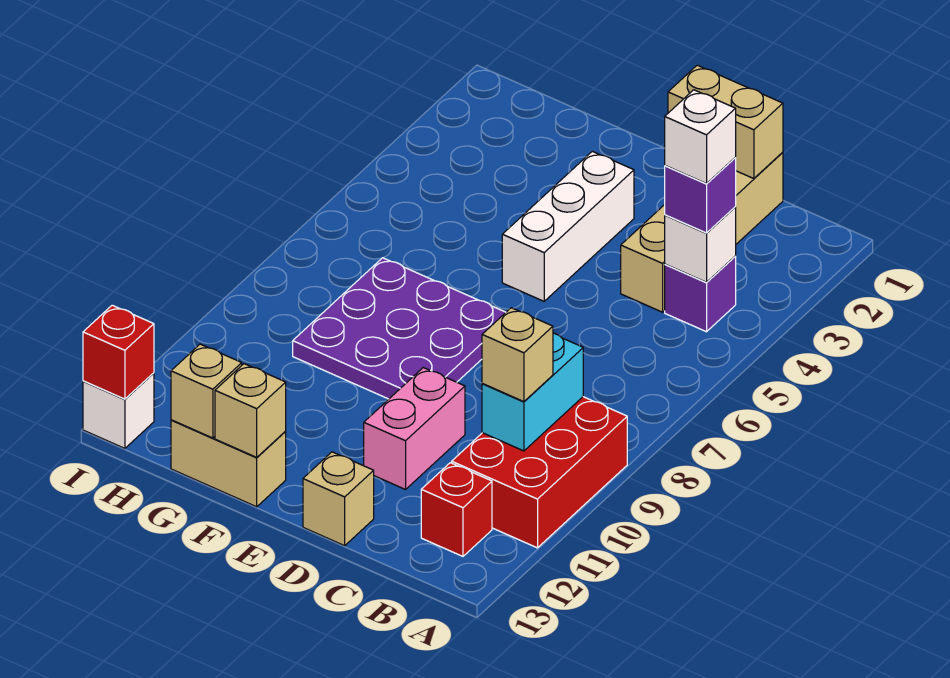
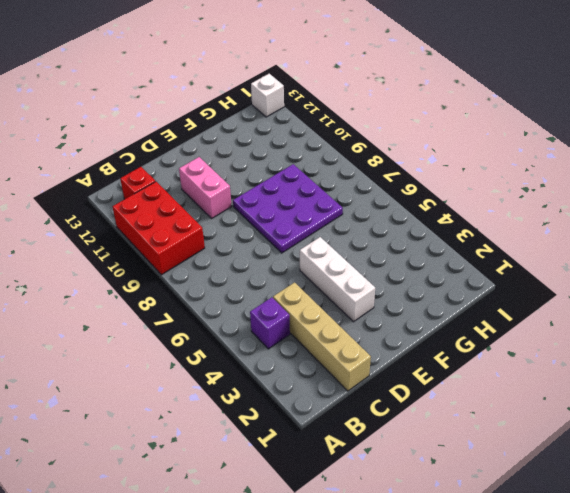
none -> tan 1x1 brick [303,452,374,546]
none -> tan 1x2 brick [171,420,286,507]
none -> white 1x1 brick [665,207,736,282]

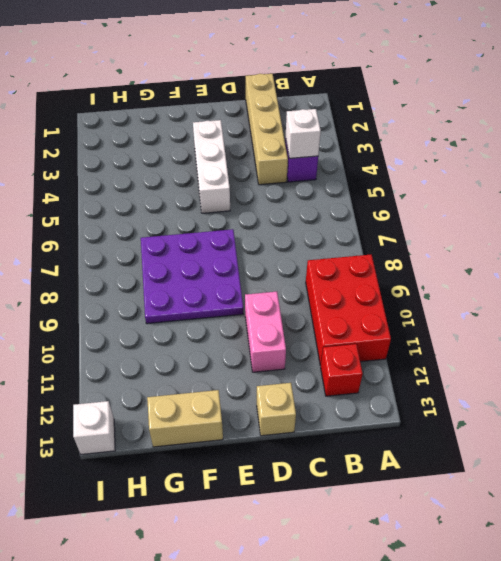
none -> cyan 1x2 brick [482,333,583,451]
none -> tan 1x2 brick [668,65,783,179]
none -> tan 1x1 brick [215,364,286,457]

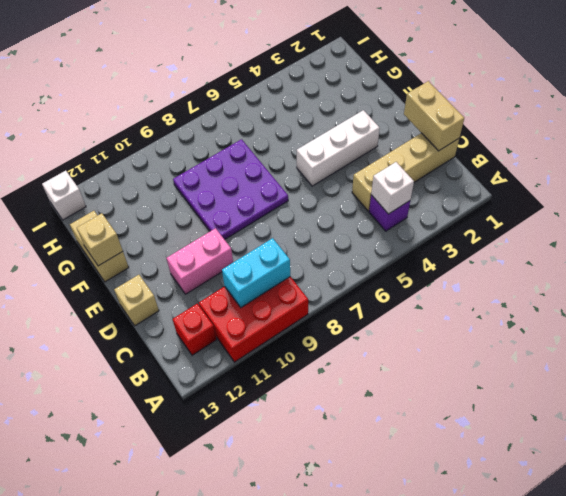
none -> tan 1x1 brick [171,344,242,438]
none -> red 1x1 brick [83,305,154,399]
none -> purple 1x1 brick [665,158,736,233]

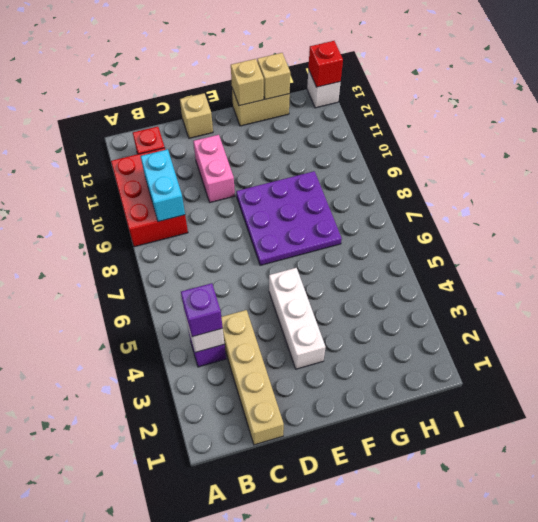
none -> tan 1x2 brick [668,65,783,179]
none -> tan 1x1 brick [482,308,553,402]
none -> white 1x1 brick [665,90,736,184]

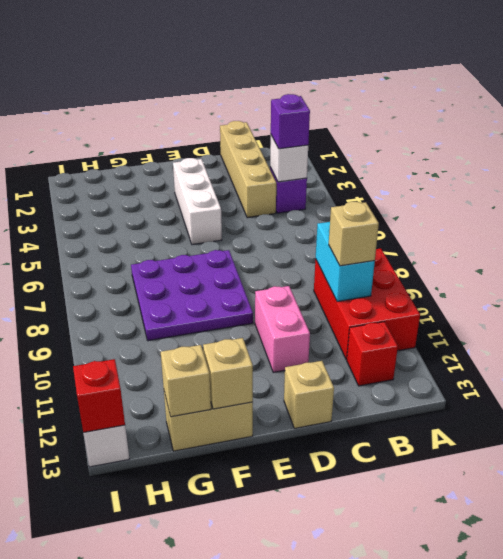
none -> tan 1x2 brick [668,65,783,179]
none -> white 1x1 brick [665,90,736,184]

